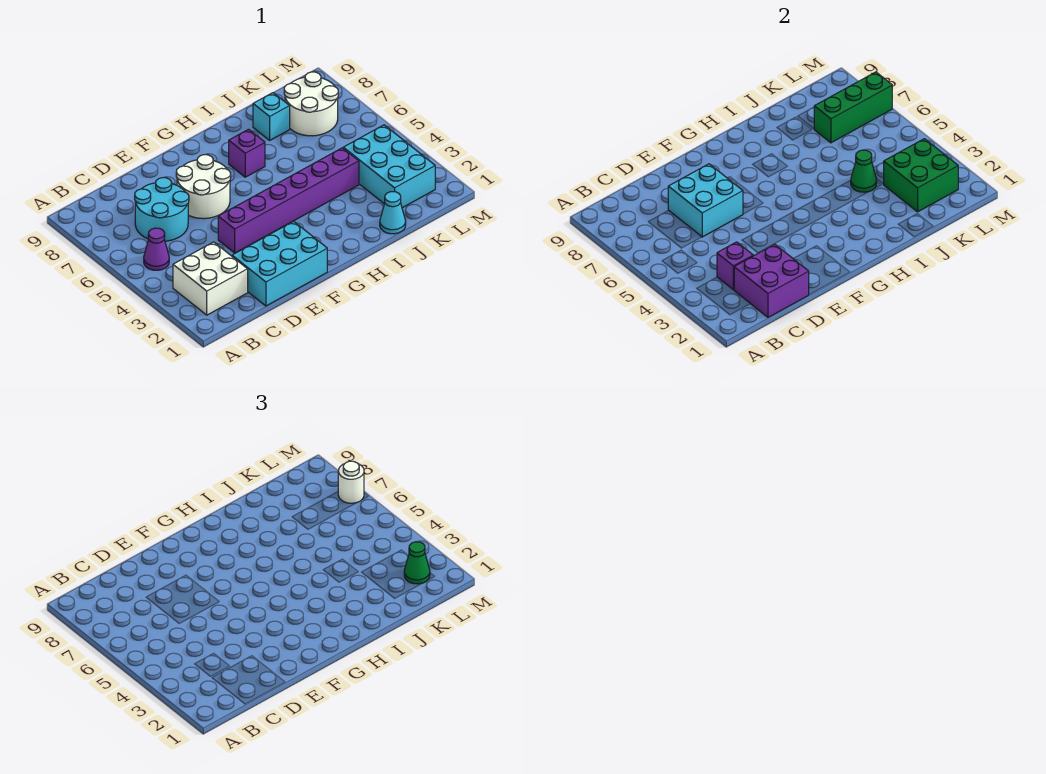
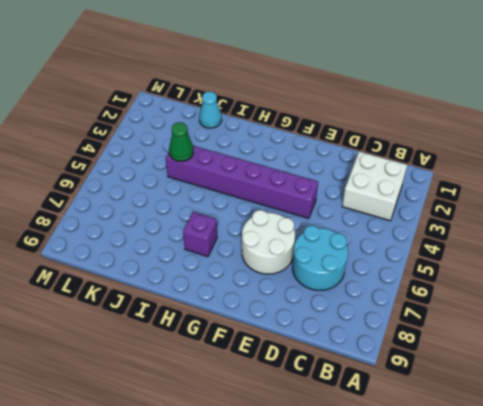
none -> purple 1x1 cone [144,228,169,270]
none -> cyan 2x3 brick [232,221,327,306]
none -> cyan 1x1 brick [253,93,290,140]

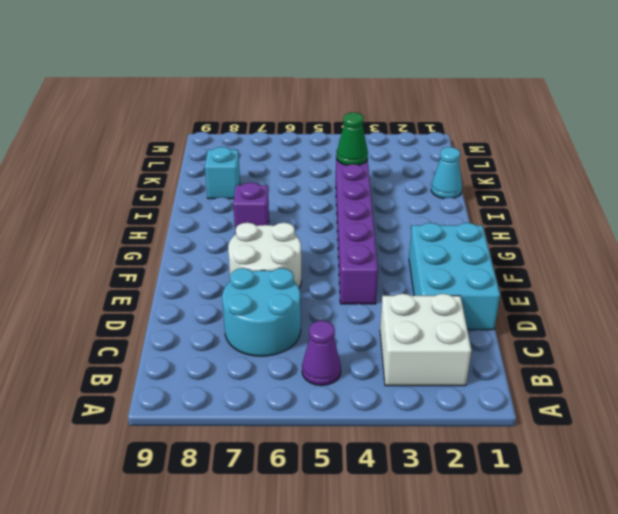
none -> cyan 2x3 brick [343,125,435,208]
none -> white 2x2 round brick [284,72,338,136]
none -> purple 2x2 brick [734,244,809,317]

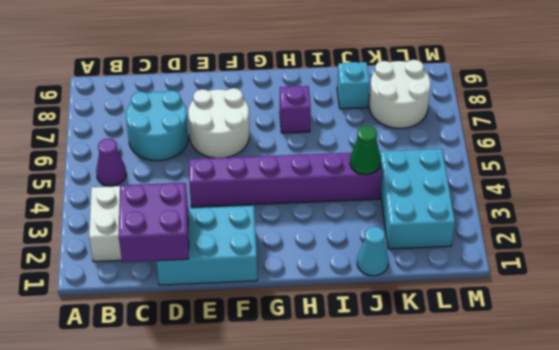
none -> purple 1x1 brick [717,242,753,290]
none -> cyan 2x2 brick [668,164,743,237]
none -> green 2x2 brick [883,139,958,212]

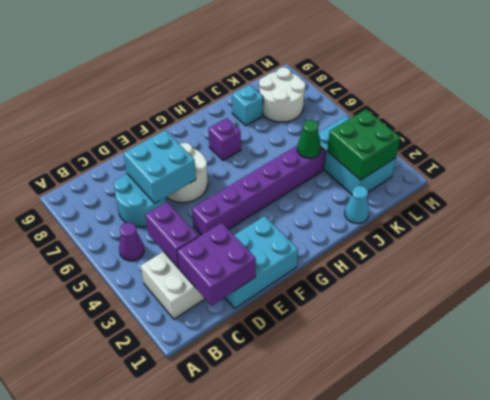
purple 1x2 brick [145,202,198,268] -> purple 1x1 brick [717,242,753,290]
none -> green 1x3 brick [814,72,892,143]
none -> green 1x1 cone [404,542,430,584]
none -> white 1x1 round brick [338,461,364,503]

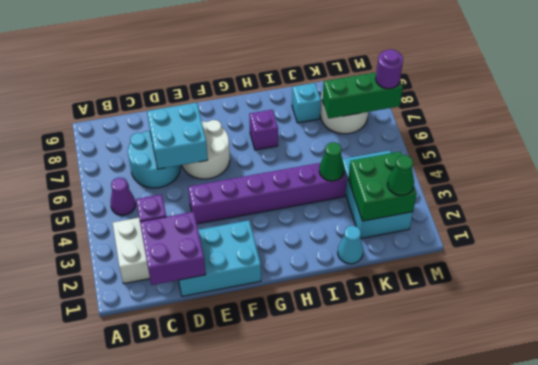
purple 1x1 round brick [376,49,403,89] -> white 1x1 round brick [338,461,364,503]

